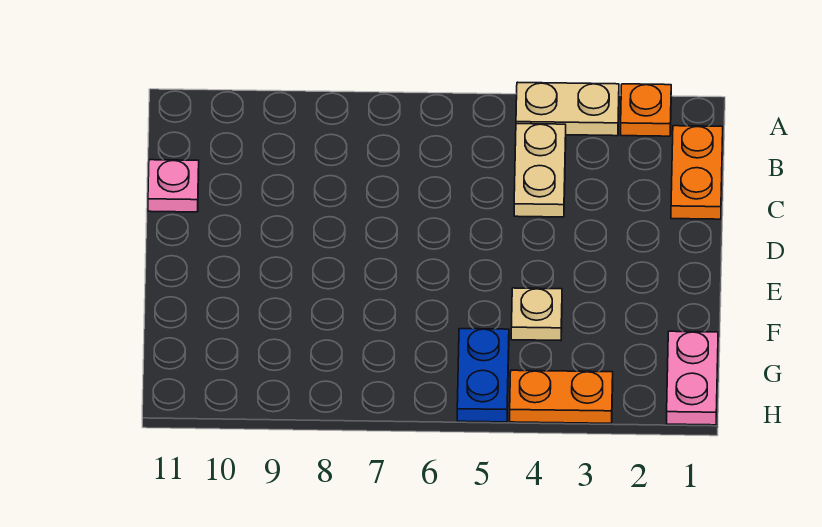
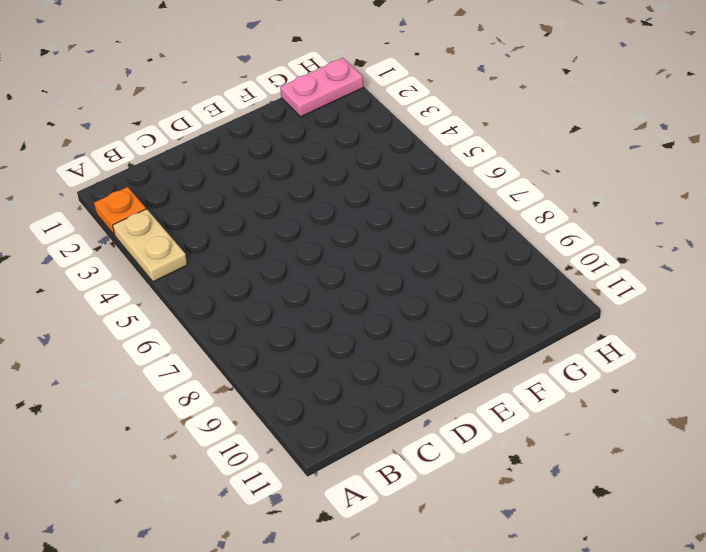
none -> orange 1x2 plate [671,126,723,219]
none -> tan 1x2 plate [514,124,566,217]

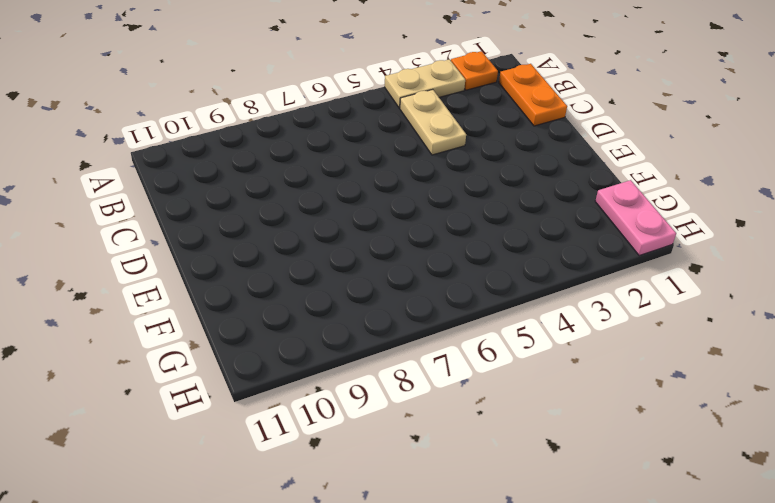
none -> pink 1x1 plate [148,160,199,212]
none -> tan 1x1 plate [511,288,562,341]

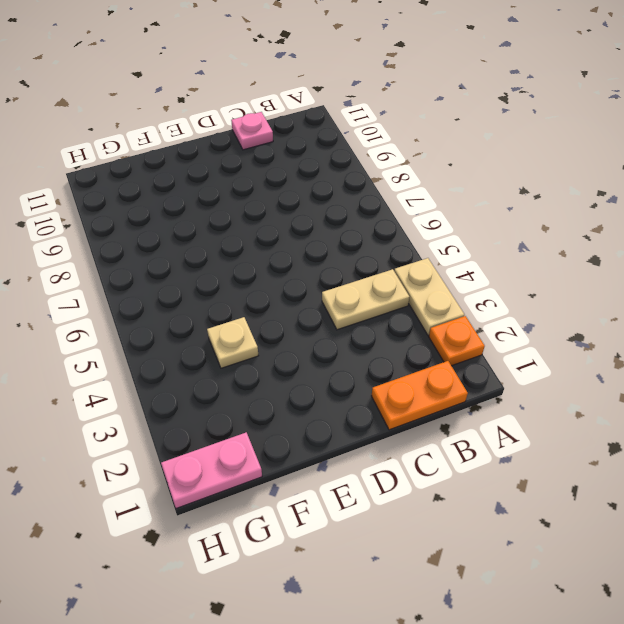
none -> blue 1x2 plate [457,329,509,422]
none -> orange 1x2 plate [510,370,613,423]

